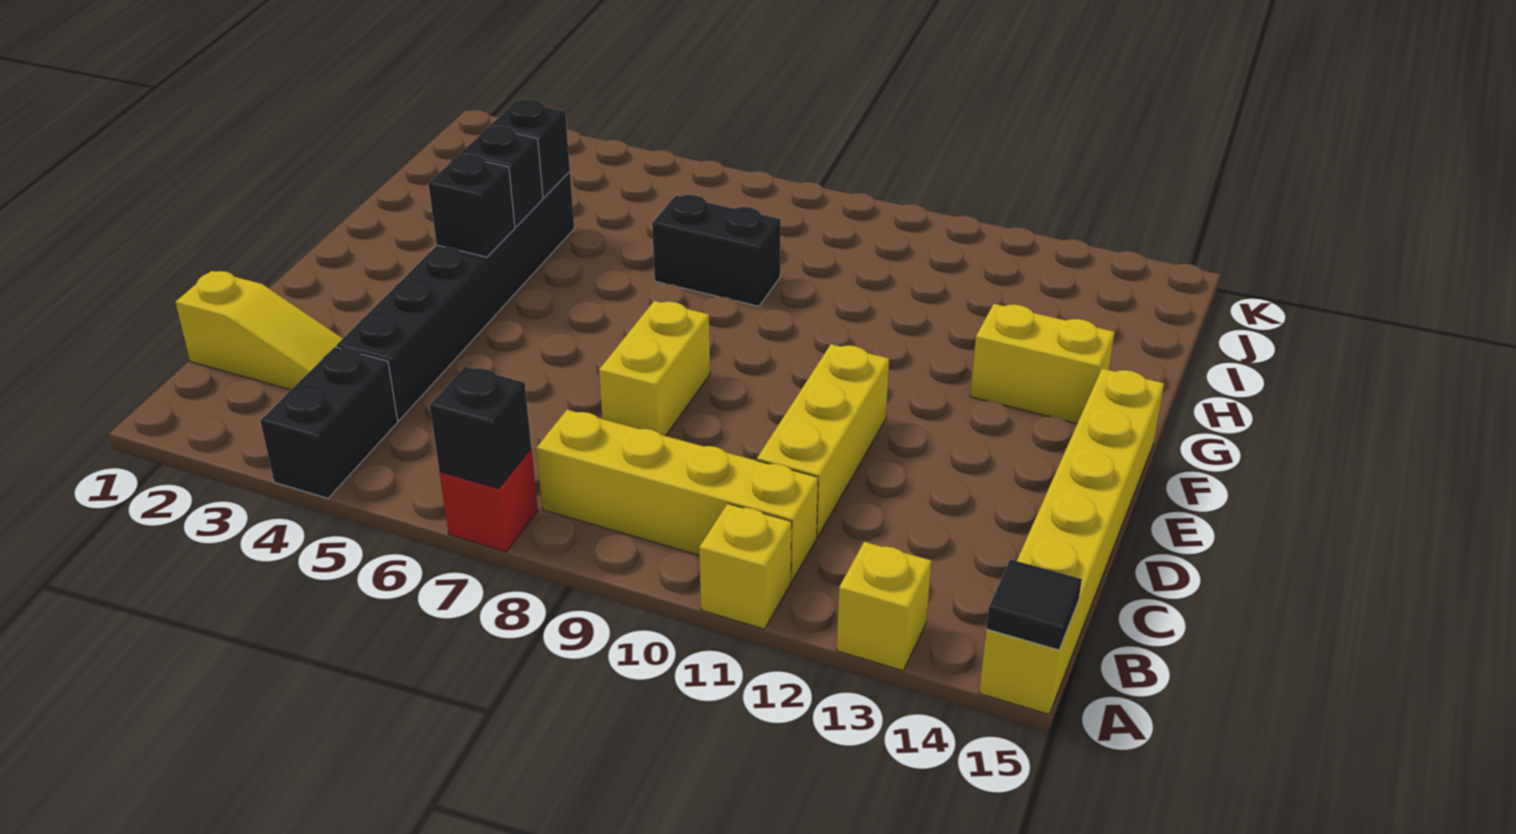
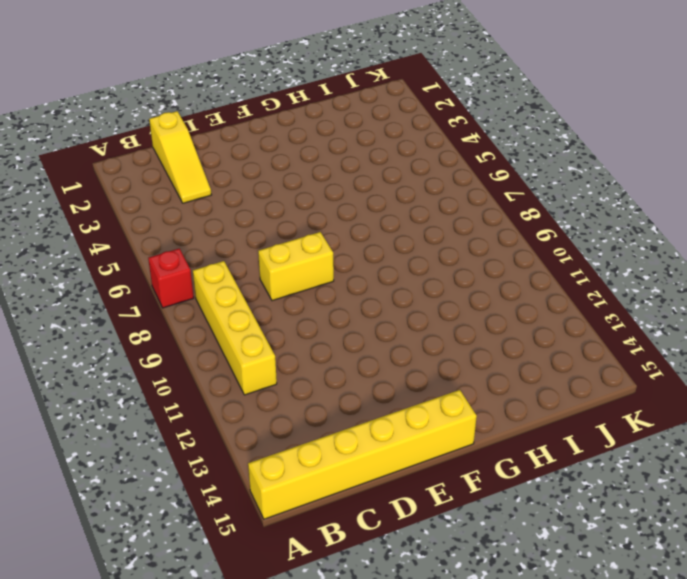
none -> black 1x2 brick [260,347,398,498]
none -> yellow 1x1 brick [699,504,792,629]
none -> yellow 1x1 brick [837,542,931,671]

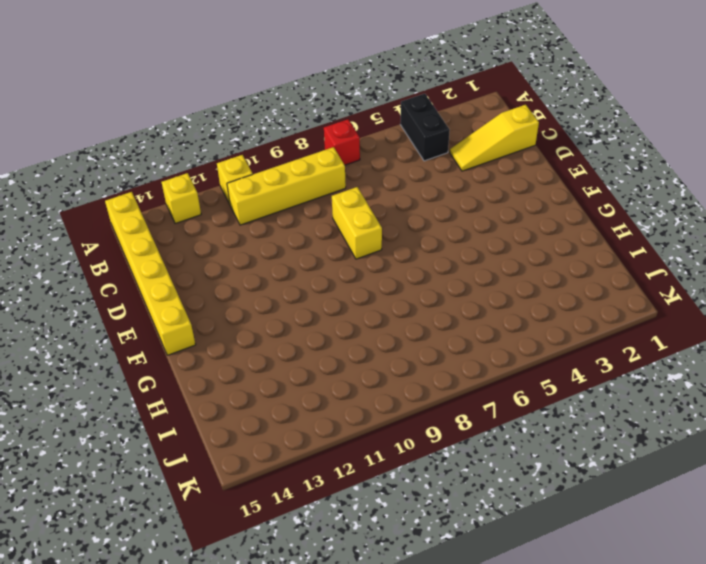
none -> black 1x6 brick [337,172,574,420]
none -> yellow 1x3 brick [757,344,889,537]
none -> yellow 1x2 brick [970,304,1115,423]

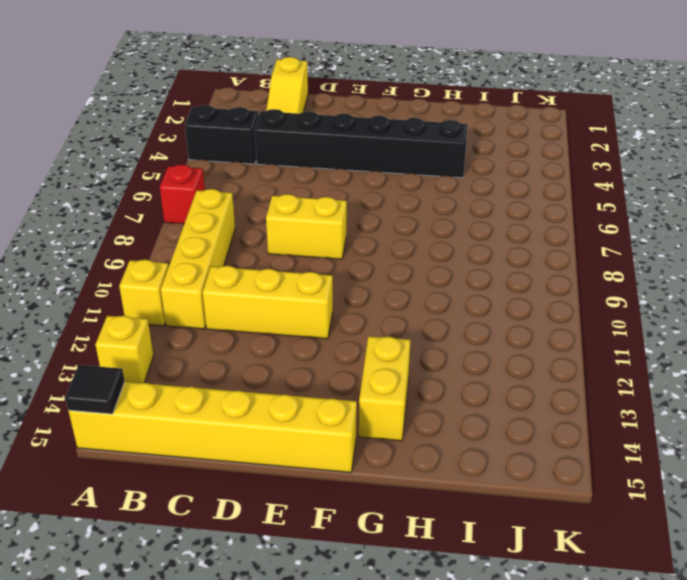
none -> black 1x2 brick [652,195,781,306]
none -> black 1x1 brick [430,367,531,489]
none -> black 1x1 brick [428,154,515,257]

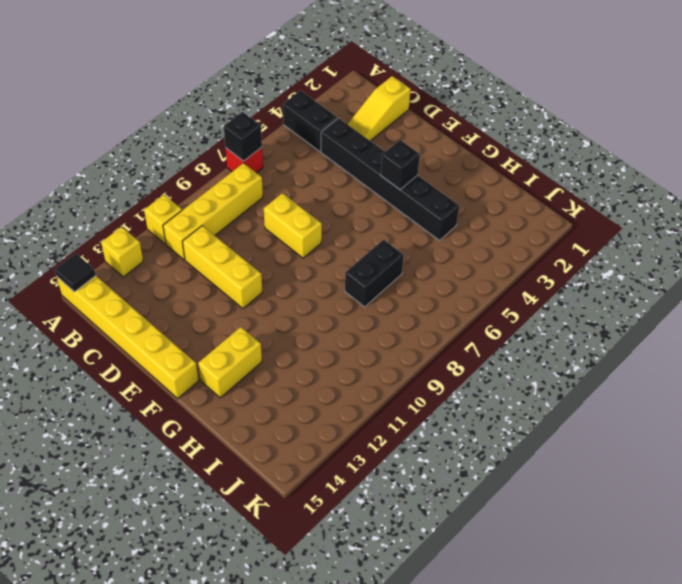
none -> black 1x1 brick [460,126,543,227]
none -> black 1x1 brick [489,99,570,197]

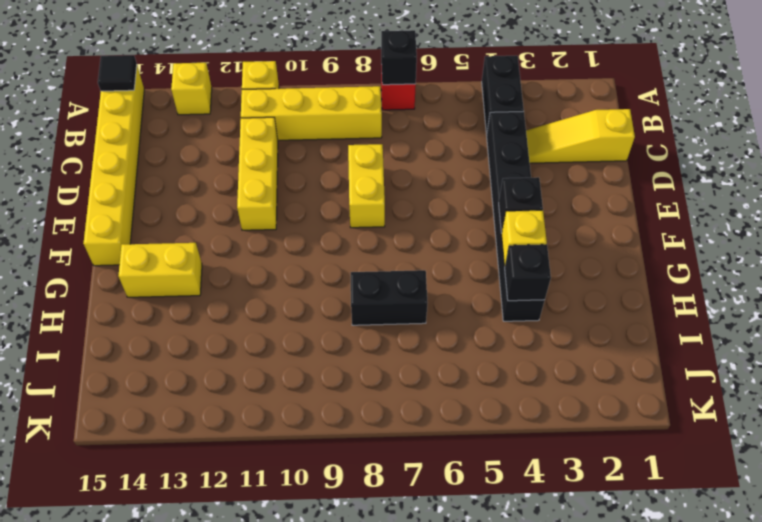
yellow 1x1 brick [501,210,547,266] -> black 1x1 brick [460,126,543,227]

